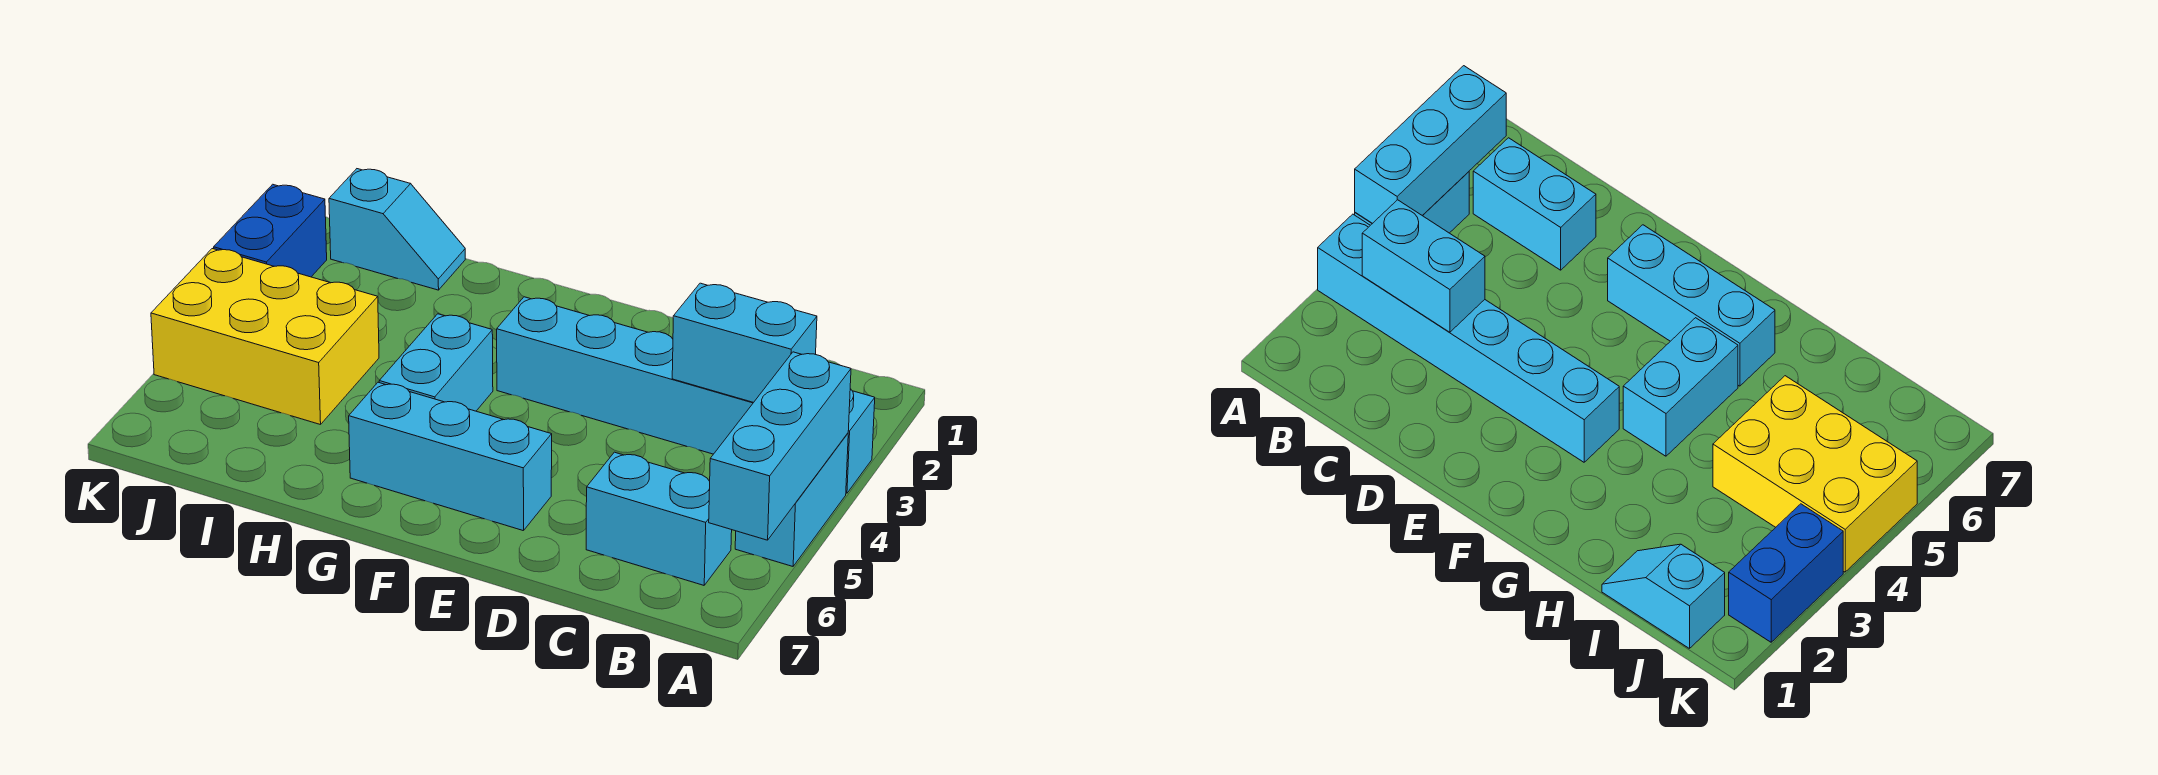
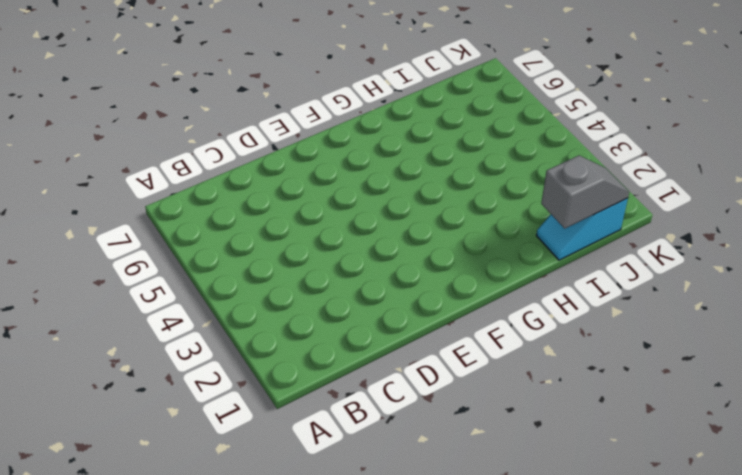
grey 1x2 slope [541,156,629,228] -> none
none -> cyan 1x6 brick [497,297,875,493]
none -> cyan 1x2 brick [735,433,848,566]

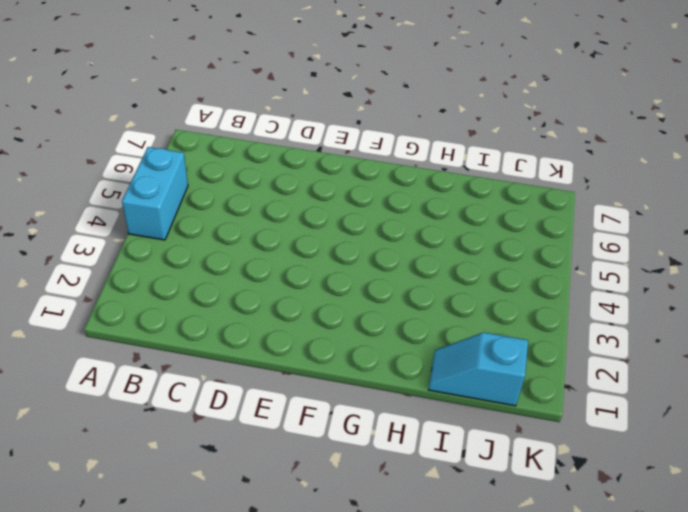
none -> cyan 1x6 brick [497,297,875,493]
none -> cyan 1x2 brick [586,452,732,585]

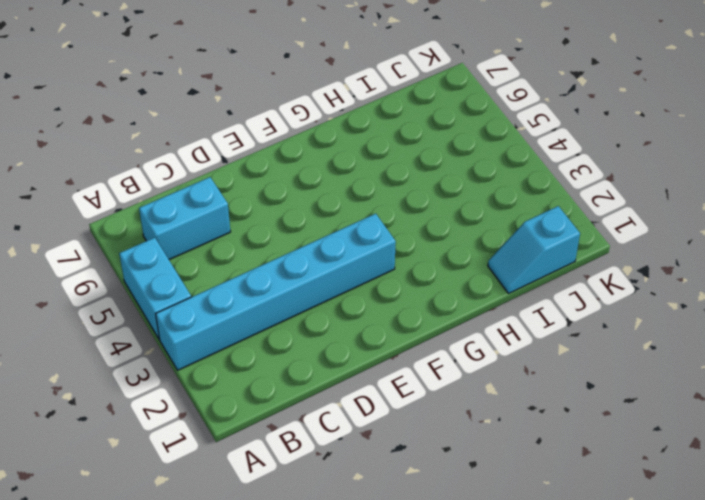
none -> cyan 1x3 brick [349,382,552,531]
none -> cyan 1x2 brick [379,314,493,411]

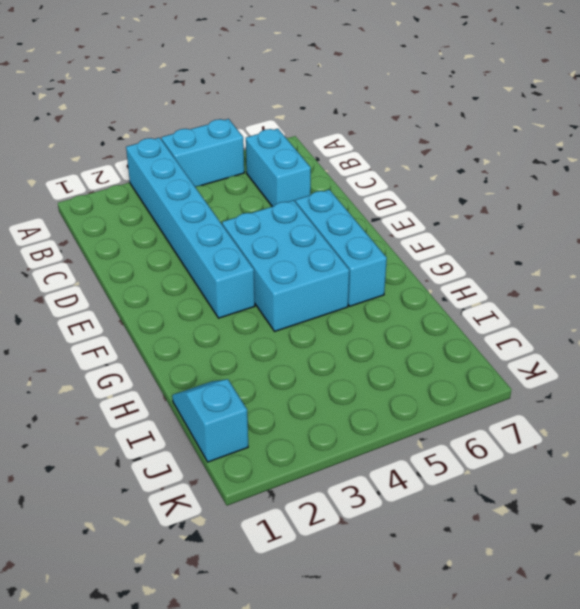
cyan 2x3 brick [222,200,349,331] -> cyan 1x2 brick [379,314,493,411]
none -> yellow 2x3 brick [151,249,379,425]
none -> blue 1x2 brick [214,184,327,277]

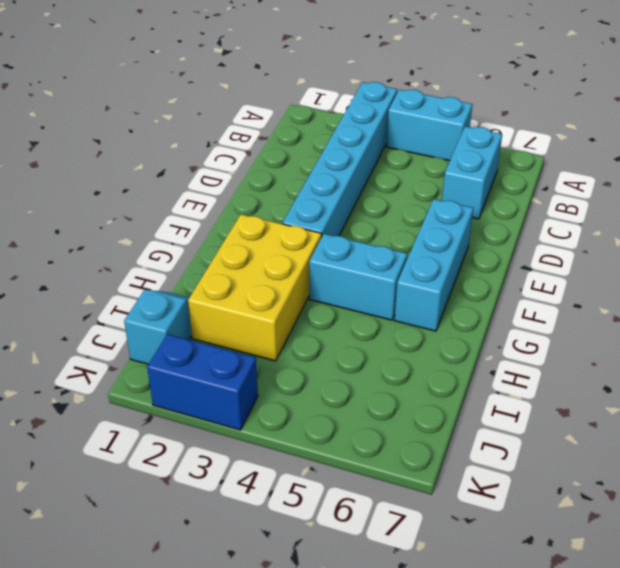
yellow 2x3 brick [188,214,322,361] -> yellow 2x3 brick moved to [151,249,379,425]
none -> cyan 1x3 brick [709,352,851,540]
none -> cyan 1x2 brick [672,283,817,403]

